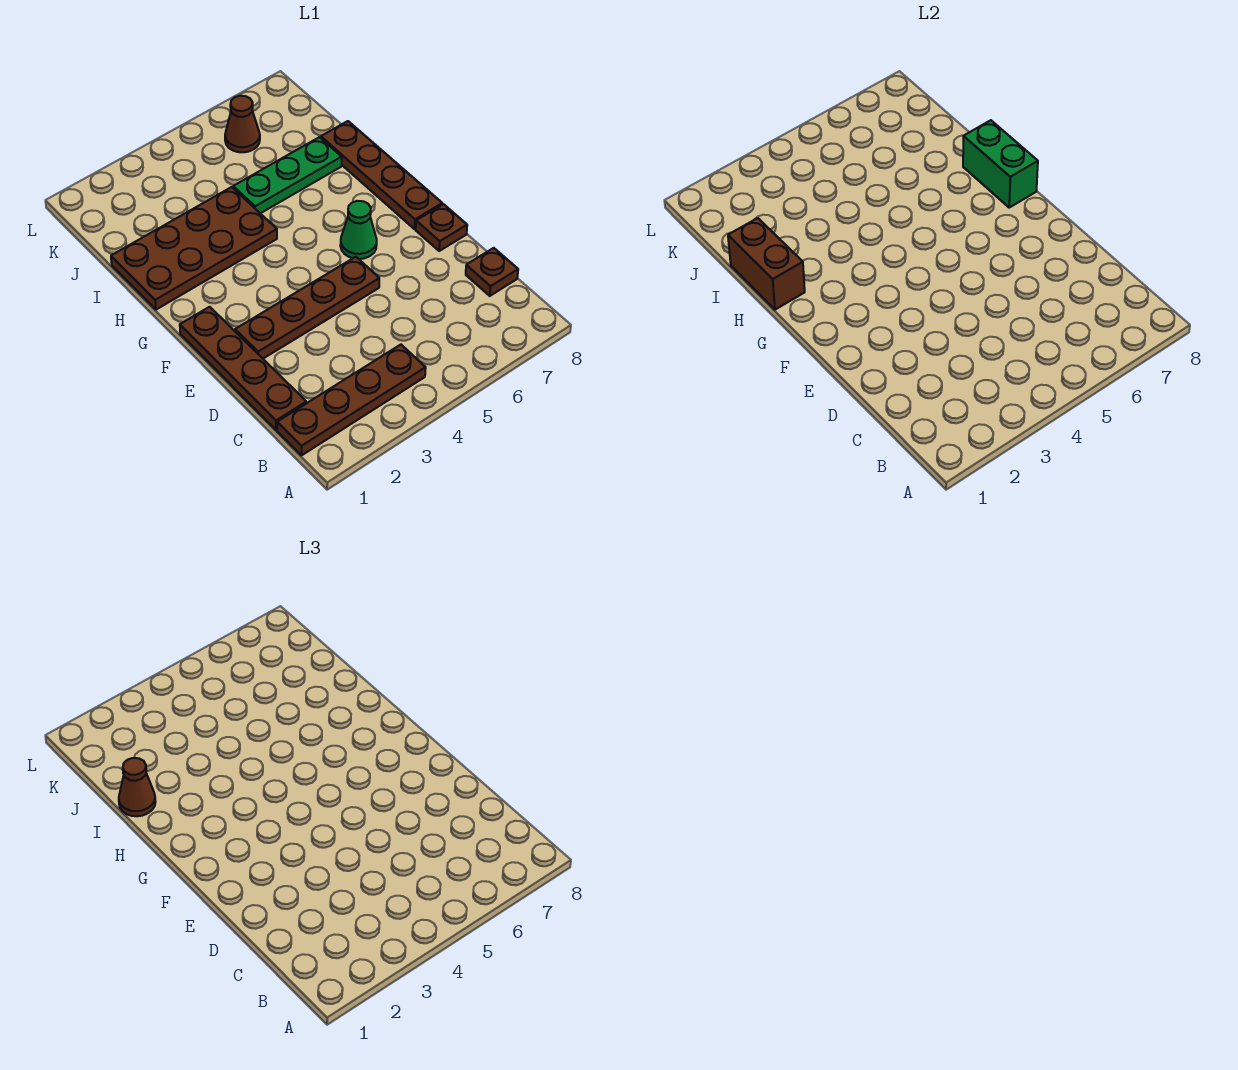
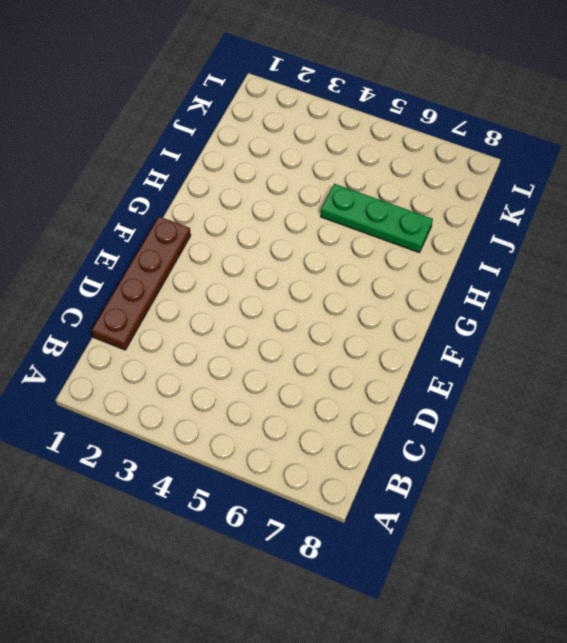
none -> brown 1x4 plate [277,345,426,455]
none -> brown 1x1 plate [466,248,518,296]
none -> brown 1x4 plate [235,257,379,359]

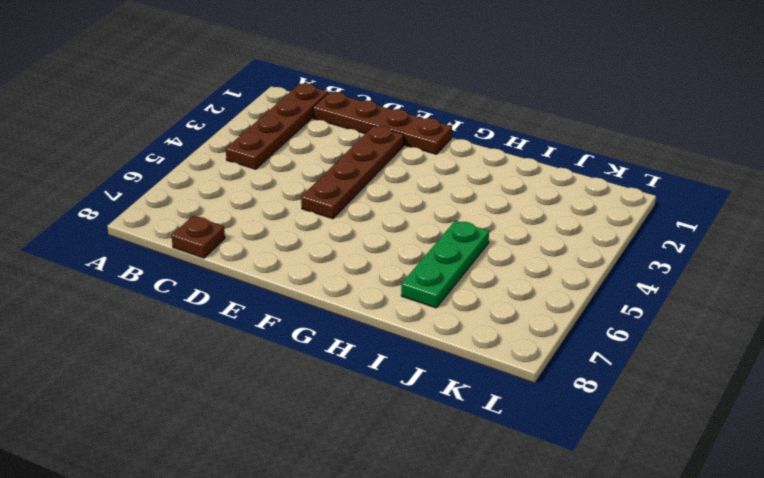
none -> brown 1x1 plate [416,204,467,251]
none -> green 1x1 cone [340,201,377,259]
none -> brown 1x4 plate [321,121,442,229]

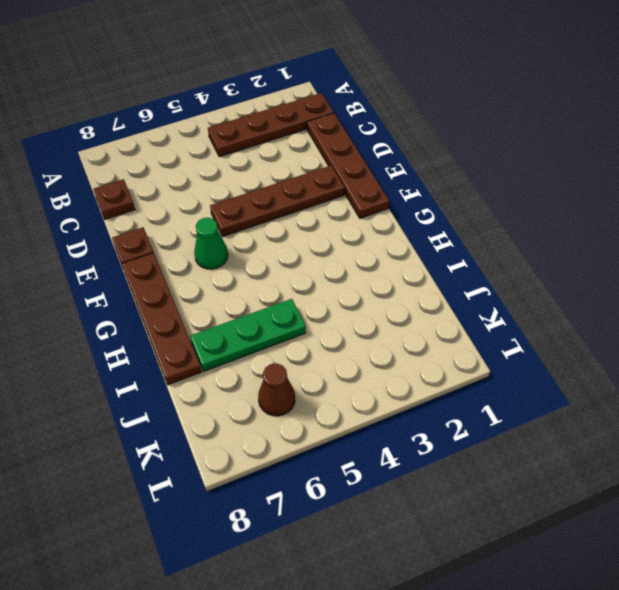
none -> brown 2x4 plate [111,187,277,310]
none -> green 1x2 brick [963,120,1038,208]
none -> brown 1x2 brick [728,218,805,310]

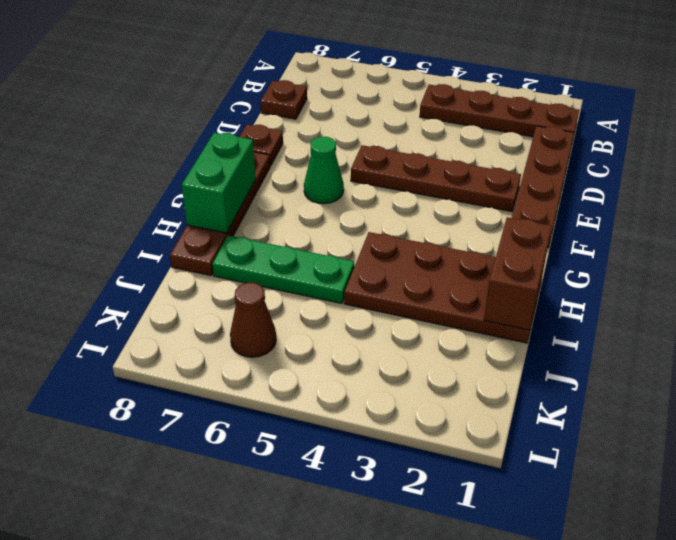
none -> brown 1x1 cone [119,758,156,816]

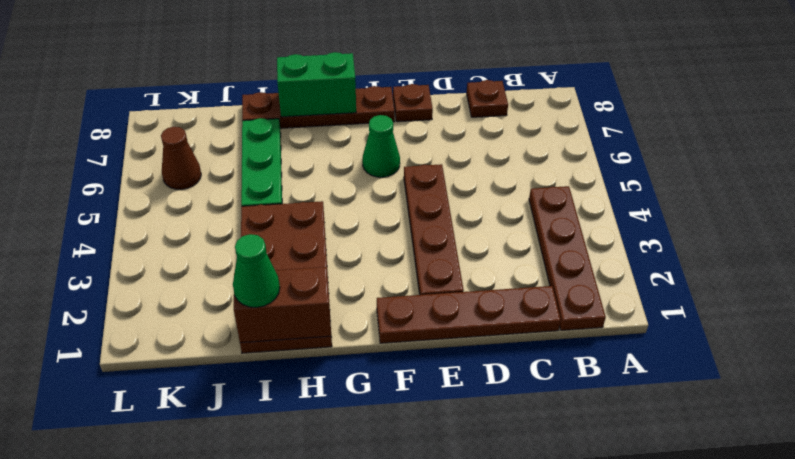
green 1x1 cone [233,234,280,307] -> brown 1x1 cone [119,758,156,816]

